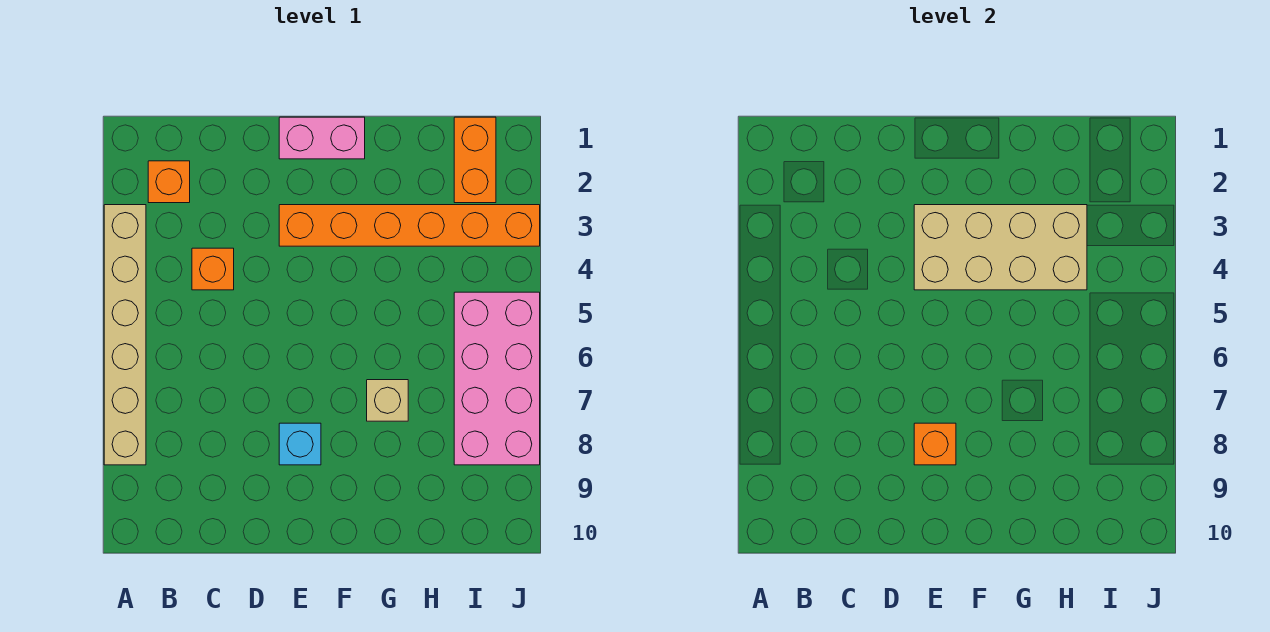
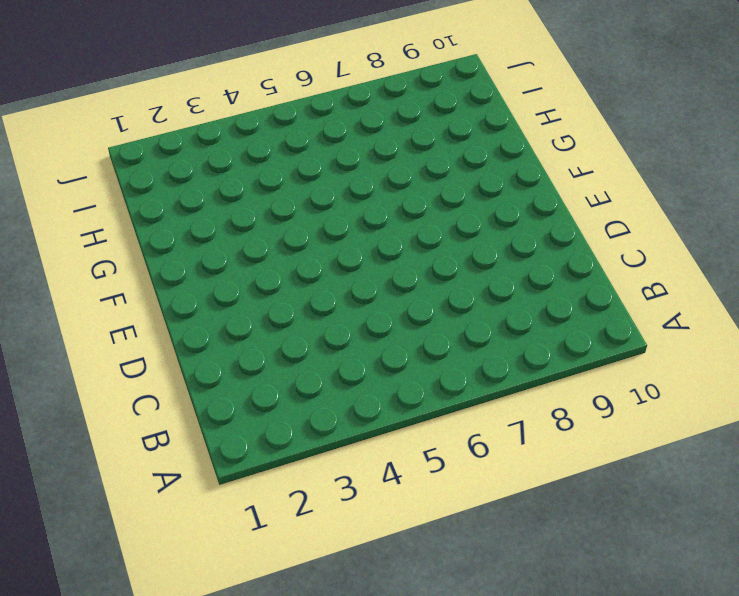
none -> tan 1x6 brick [104,205,146,465]
none -> orange 1x1 brick [148,161,190,203]

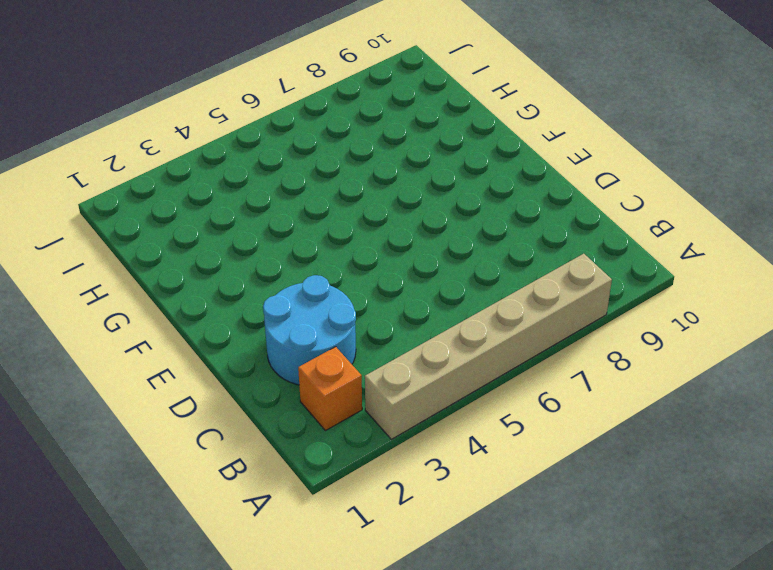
cyan 2x2 round brick [263,275,356,385] -> none
none -> orange 1x1 brick [192,248,234,290]
none -> pink 1x2 brick [279,117,365,159]

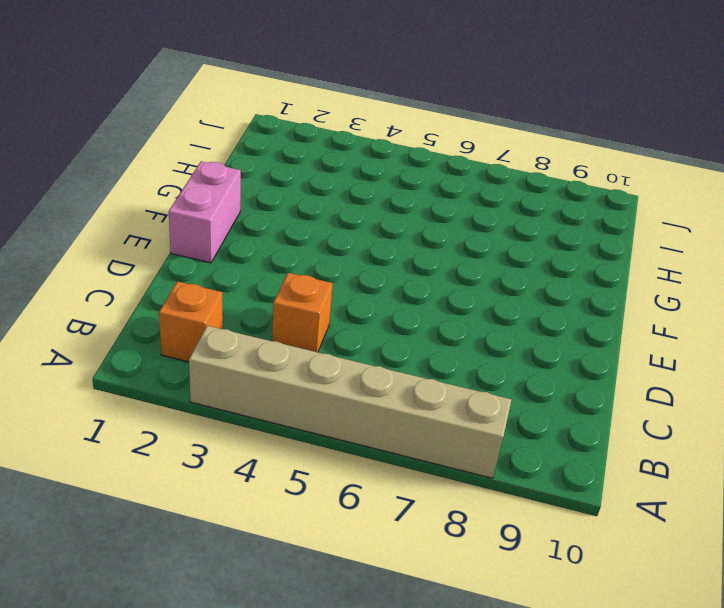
none -> orange 1x6 brick [279,205,540,246]
none -> cyan 1x1 brick [279,423,321,465]

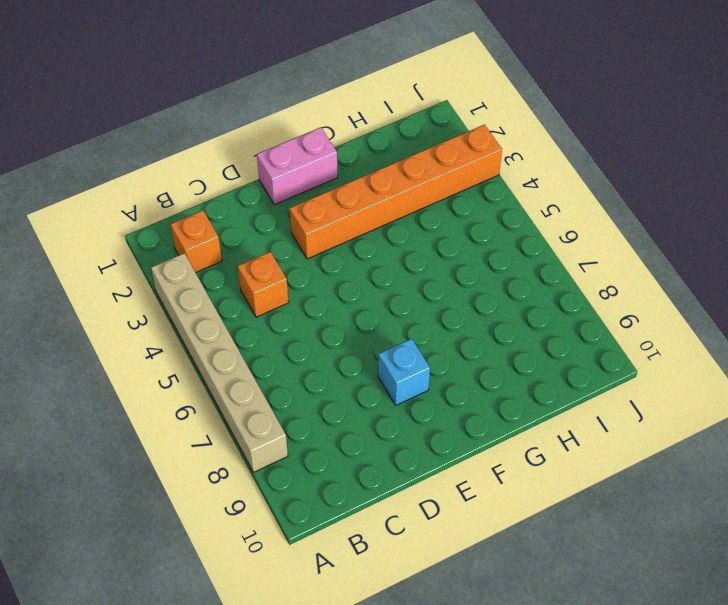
none -> tan 1x1 brick [367,380,408,421]
none -> orange 1x2 brick [454,117,496,203]

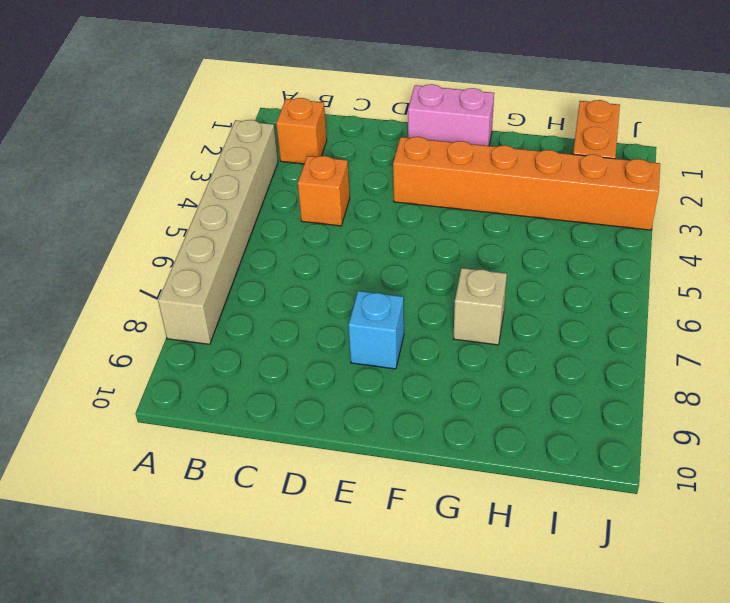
none -> pink 2x4 brick [454,292,540,465]
none -> tan 2x4 brick [914,205,1087,290]

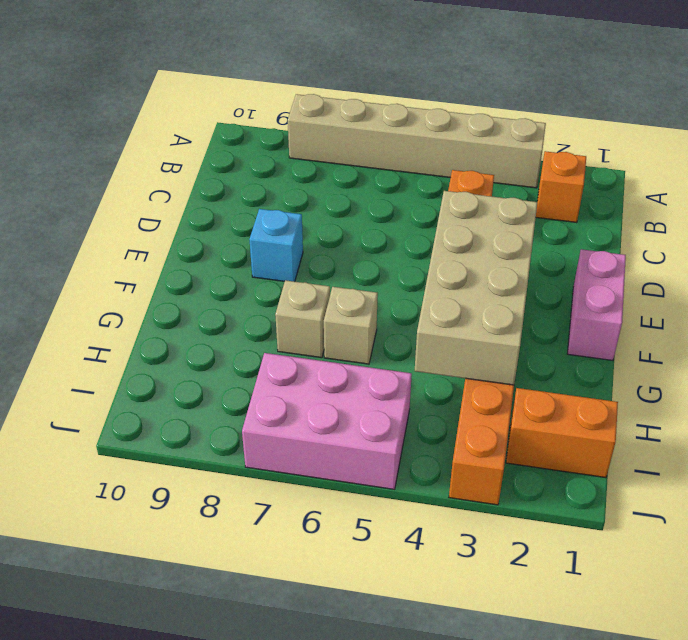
tan 1x1 brick [324,287,378,364] -> none
pink 2x3 brick [242,353,412,489] -> pink 2x4 brick [454,292,540,465]
none -> orange 1x1 brick [914,423,956,465]

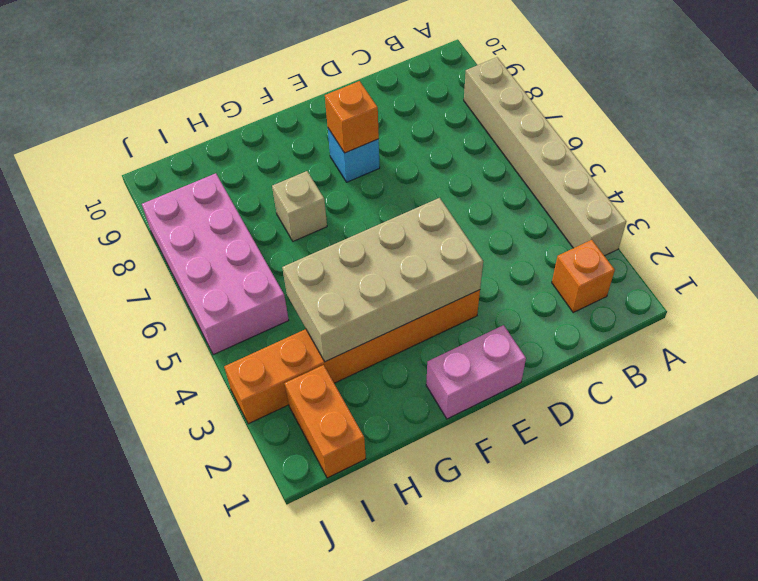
none -> orange 1x1 brick [192,248,234,290]

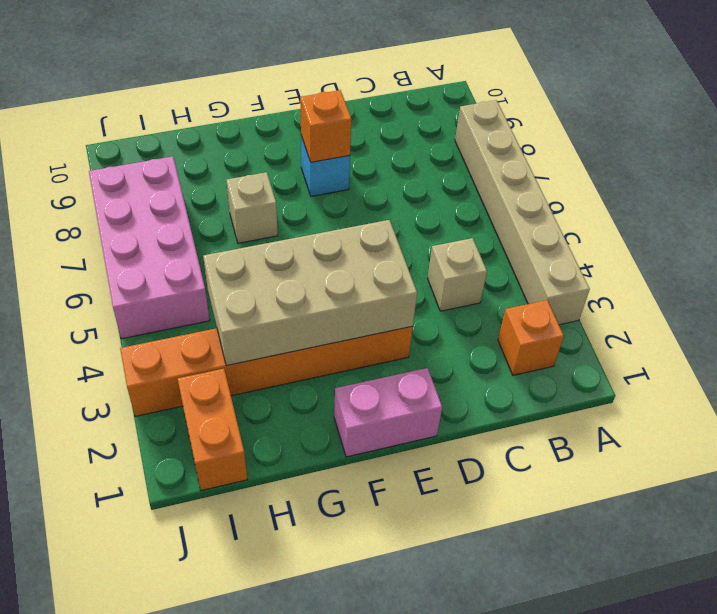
tan 1x1 brick [428,238,487,311] -> orange 1x1 brick [192,248,234,290]

